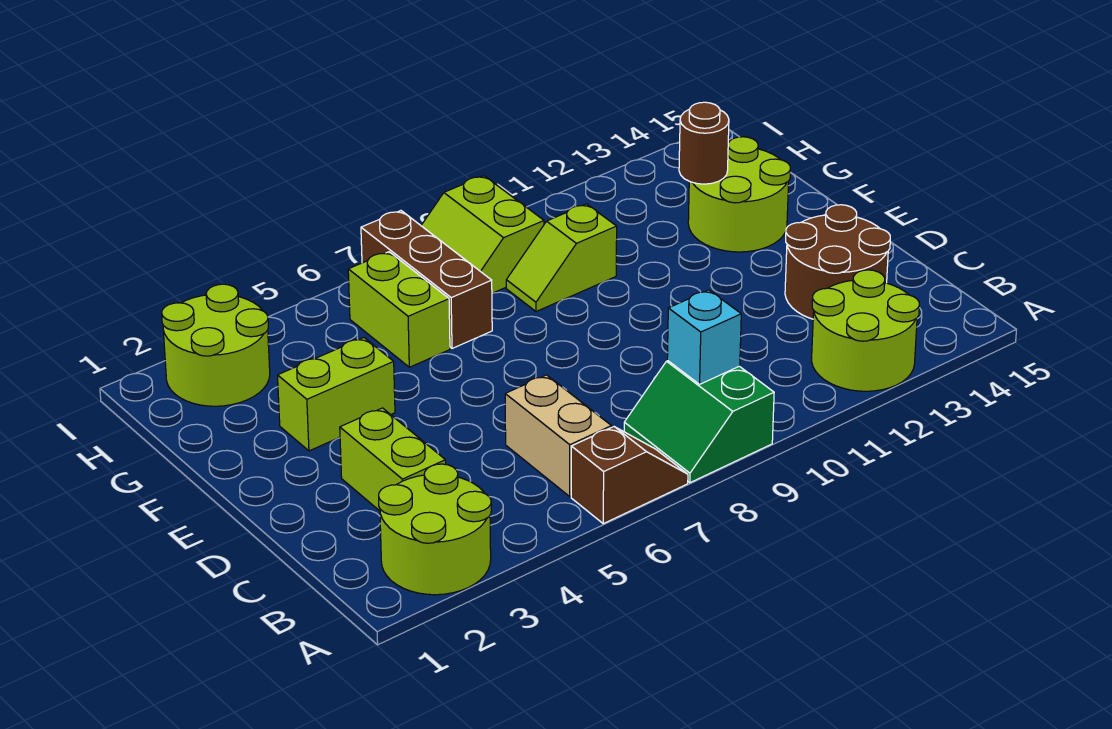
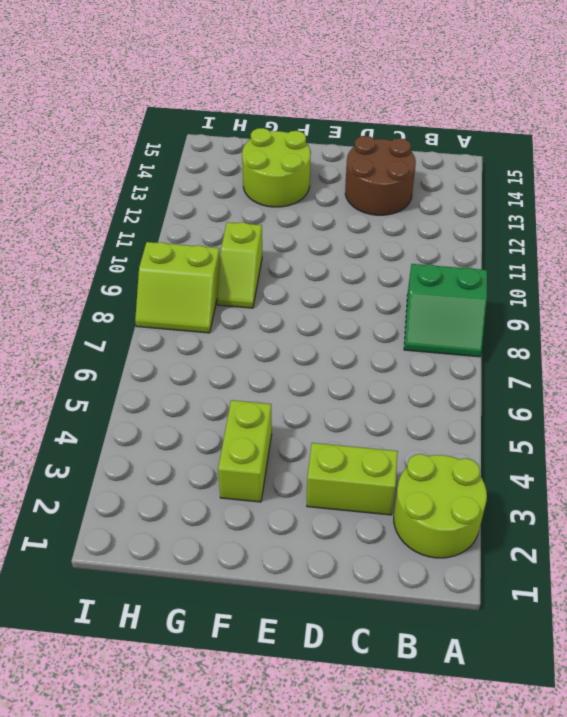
none -> brown 1x2 slope [571,427,688,524]
none -> lime 2x2 round brick [812,270,919,391]
none -> tan 1x2 brick [505,375,611,496]

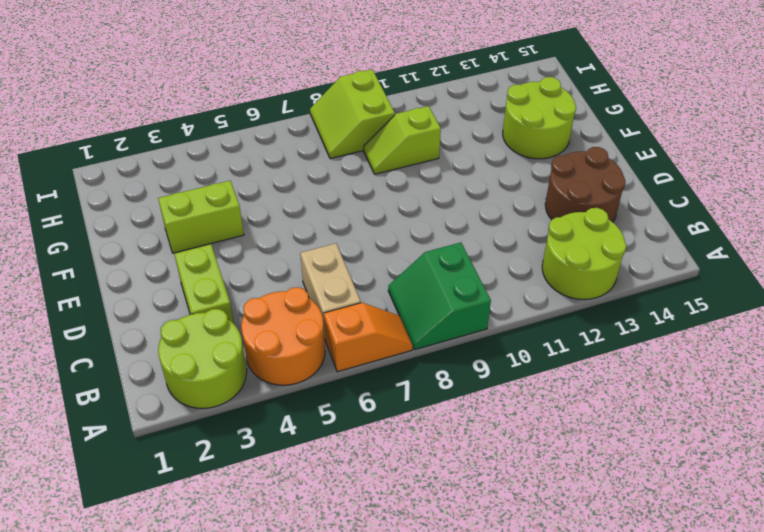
orange 2x2 round brick [241,287,325,385] -> none
orange 1x2 slope [324,303,413,372] -> brown 1x2 slope [571,427,688,524]
none -> lime 1x2 brick [348,252,450,367]
none -> brown 1x3 brick [361,211,492,348]
none -> lime 2x2 round brick [162,284,270,406]

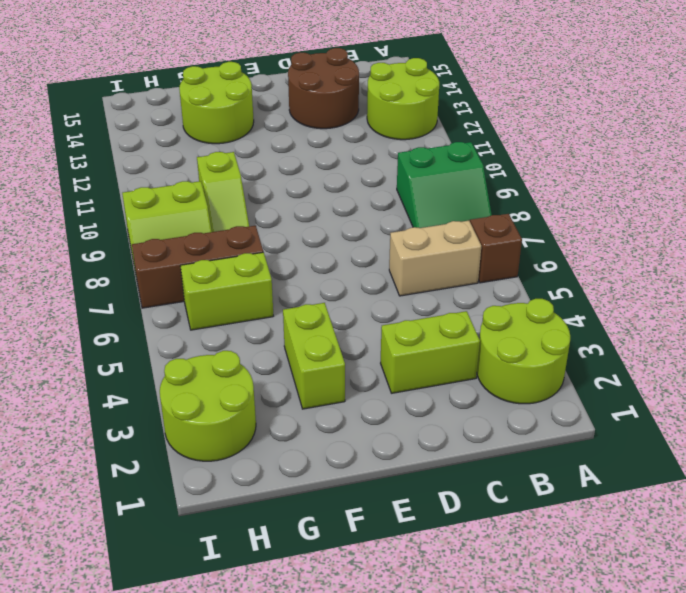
none -> cyan 1x1 brick [667,290,741,384]
none -> brown 1x1 round brick [679,102,729,184]

